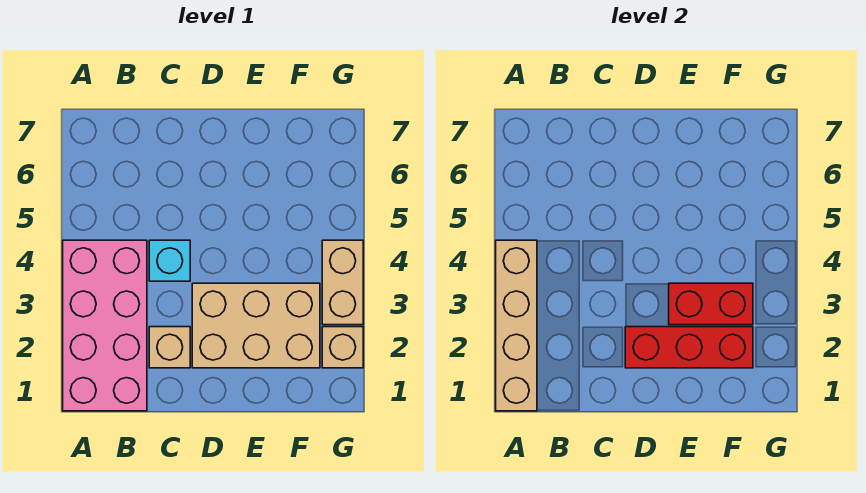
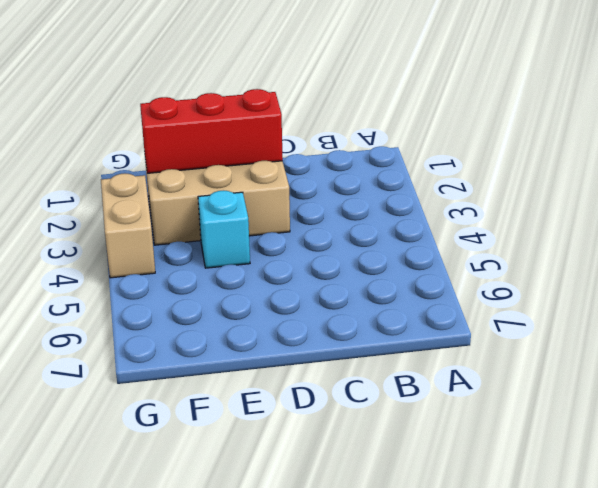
cyan 1x1 brick [198,190,250,268] -> cyan 1x1 brick moved to [149,240,190,281]
none -> pink 2x4 brick [63,240,147,411]
none -> tan 1x1 brick [149,327,190,368]

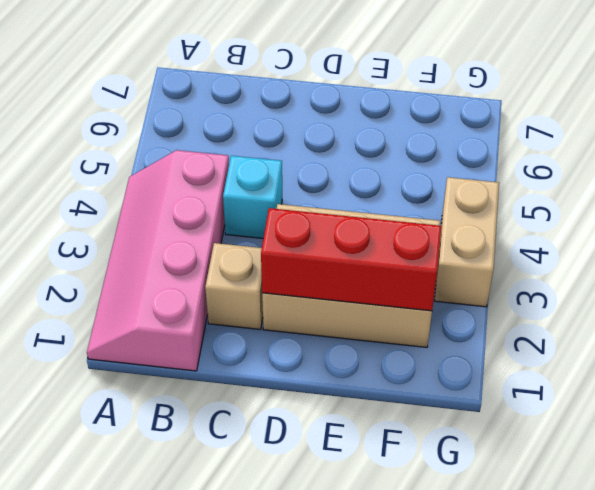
pink 2x4 slope [87,150,229,371] -> pink 2x4 brick [63,240,147,411]
none -> tan 1x1 brick [322,327,363,368]
none -> tan 1x4 brick [496,240,537,411]

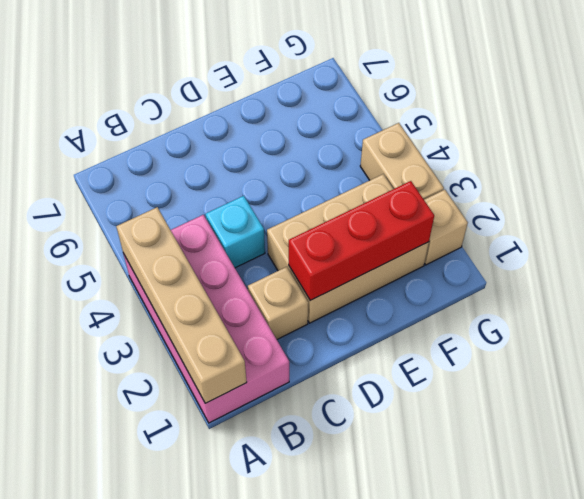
none -> red 1x2 brick [669,283,753,325]

